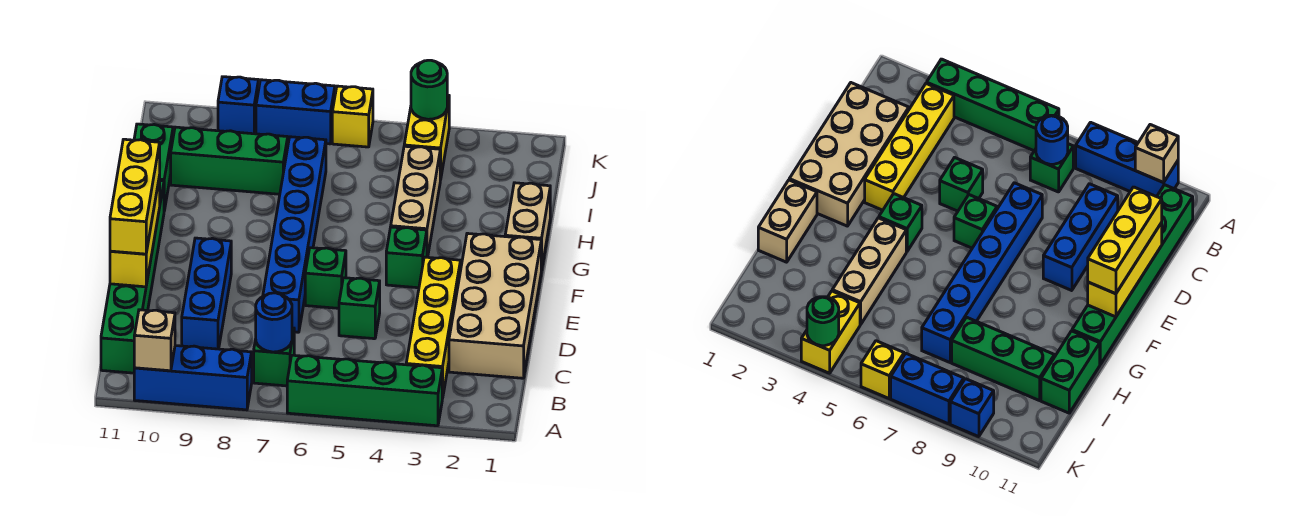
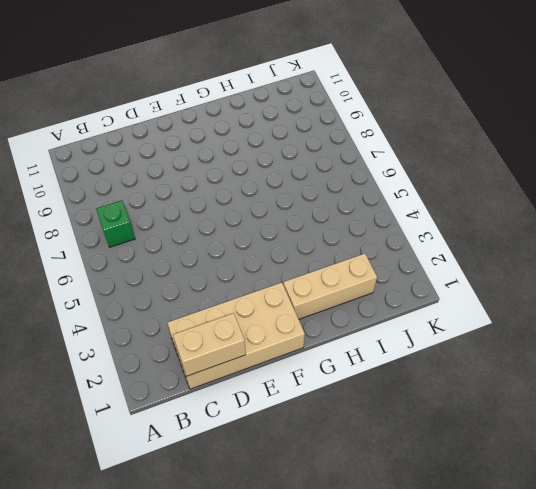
tan 1x2 brick [173,313,246,376] -> tan 1x2 brick moved to [505,183,550,270]
tan 1x3 brick [283,254,377,319] -> tan 1x3 brick moved to [391,146,440,257]
none -> green 1x4 brick [287,355,442,426]
none -> blue 1x3 brick [134,346,252,410]
none -> yellow 1x4 brick [406,257,461,399]

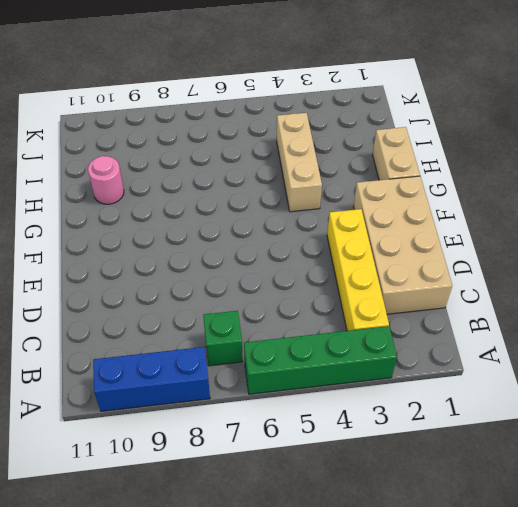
pink 1x1 round brick [88,156,124,204] -> none
none -> green 1x6 brick [101,181,164,373]
none -> blue 1x3 brick [182,238,231,349]
none -> green 1x1 brick [339,278,380,339]

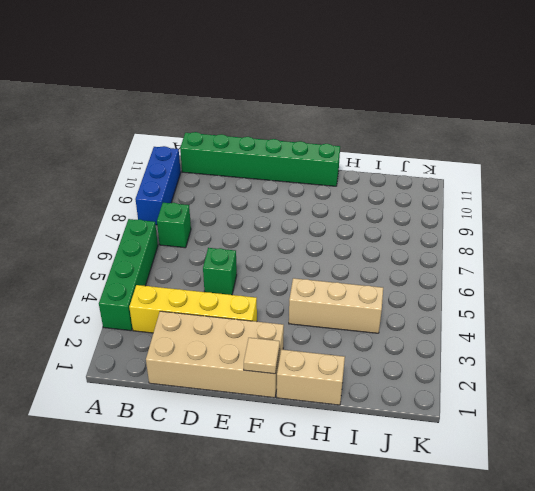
tan 1x1 tile [244,338,280,374] -> none
none -> blue 1x3 brick [182,238,231,349]
none -> blue 1x6 brick [263,137,326,332]
none -> green 1x1 brick [305,248,346,308]

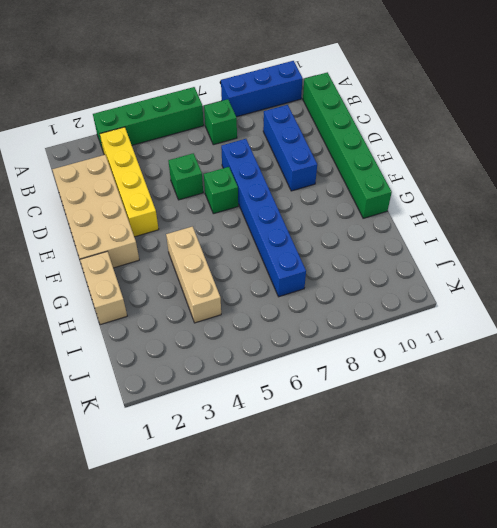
none -> green 1x1 brick [386,227,427,288]
none -> green 1x2 brick [134,124,173,211]
none -> green 1x3 brick [171,127,288,194]

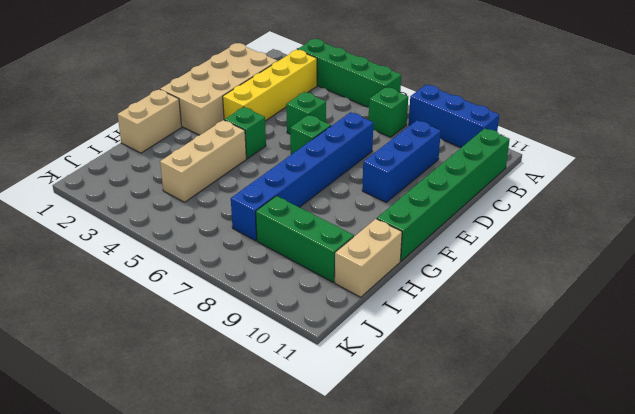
tan 1x2 brick [335,219,402,297] -> green 1x2 brick [134,124,173,211]
none -> yellow 1x2 brick [404,95,449,180]
none -> yellow 1x1 brick [332,86,373,147]
none -> blue 1x2 brick [256,80,335,144]

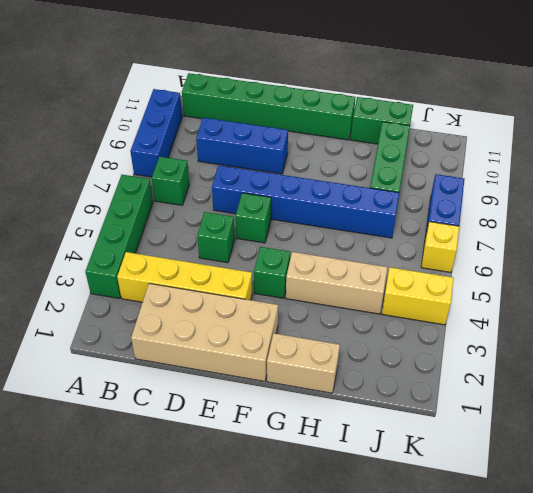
none -> blue 1x1 brick [218,77,259,134]
none -> tan 1x1 brick [134,310,175,371]
none -> blue 1x1 round brick [256,293,292,352]

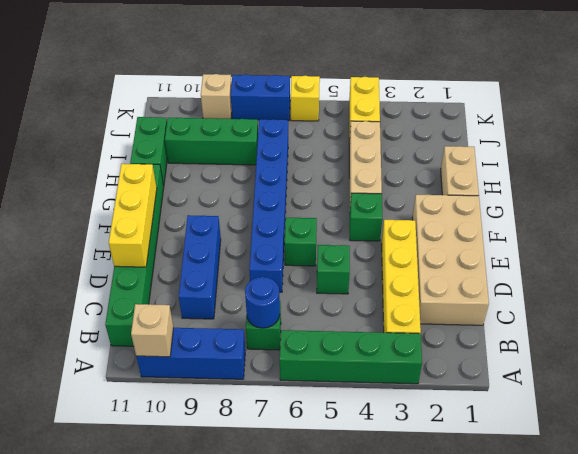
tan 1x1 brick [201,74,232,119] -> blue 1x1 brick [218,77,259,134]
none -> green 1x1 round brick [411,60,447,119]
none -> yellow 1x3 brick [110,139,160,254]

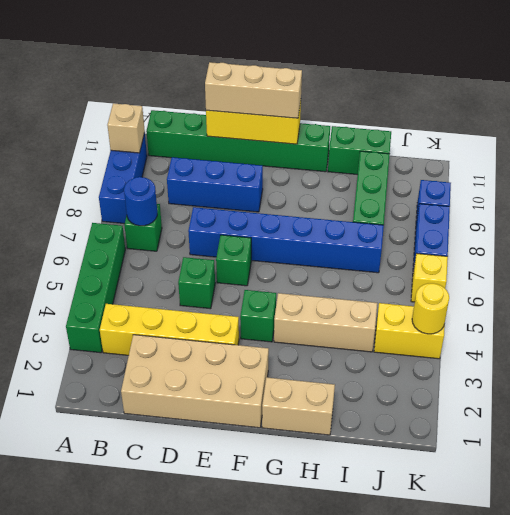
tan 1x3 brick [205,62,302,118] -> yellow 1x3 brick [110,139,160,254]
yellow 1x1 round brick [412,283,449,334] -> green 1x1 round brick [411,60,447,119]

